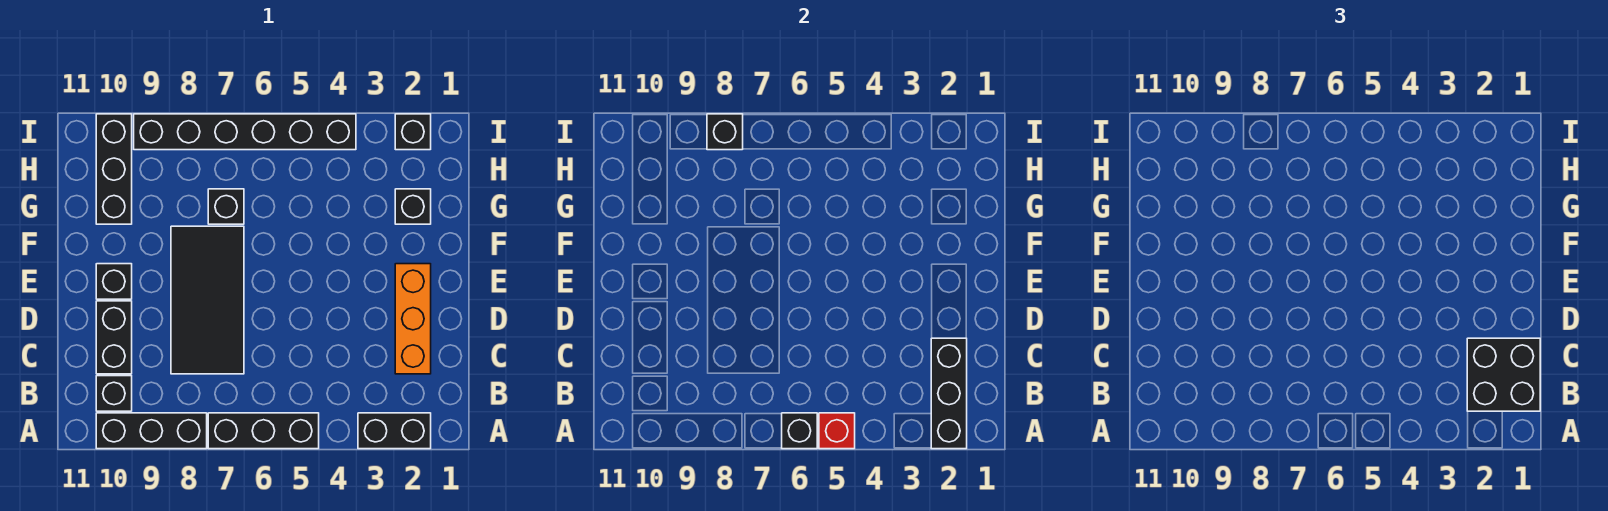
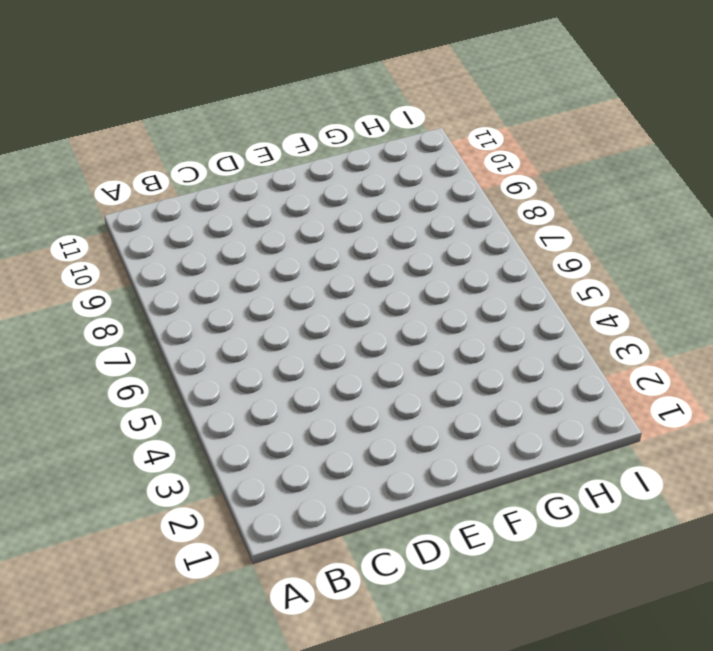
none -> black 1x2 brick [358,413,431,449]
none -> black 1x3 brick [208,413,319,449]
none -> black 1x3 brick [96,413,207,449]

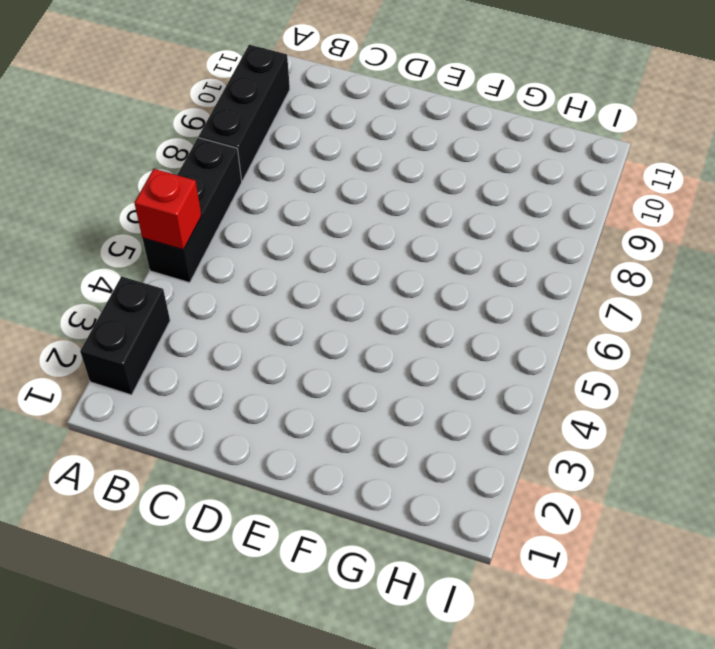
none -> black 1x1 brick [96,376,132,411]
none -> orange 1x3 brick [395,264,431,374]
none -> black 2x4 tile [171,226,244,374]

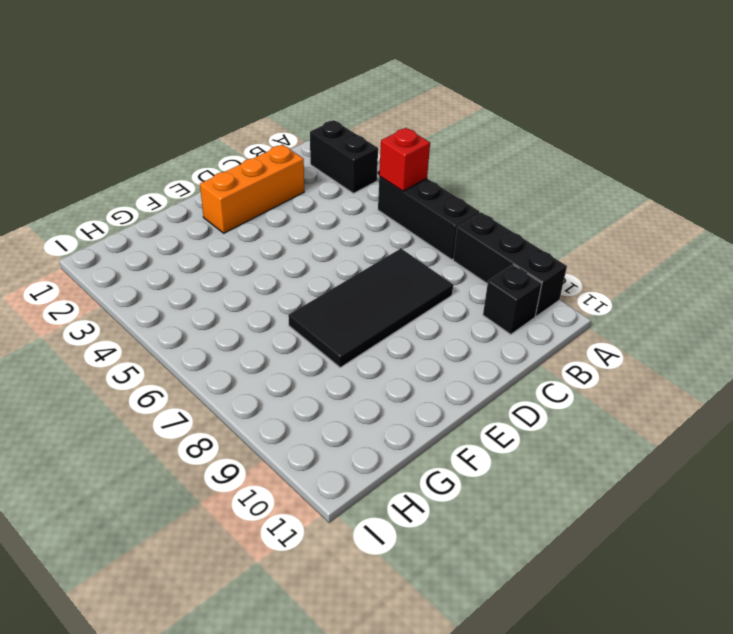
none -> black 1x2 brick [96,301,132,374]
none -> black 1x1 brick [96,264,132,299]
none -> black 1x1 brick [395,189,431,224]

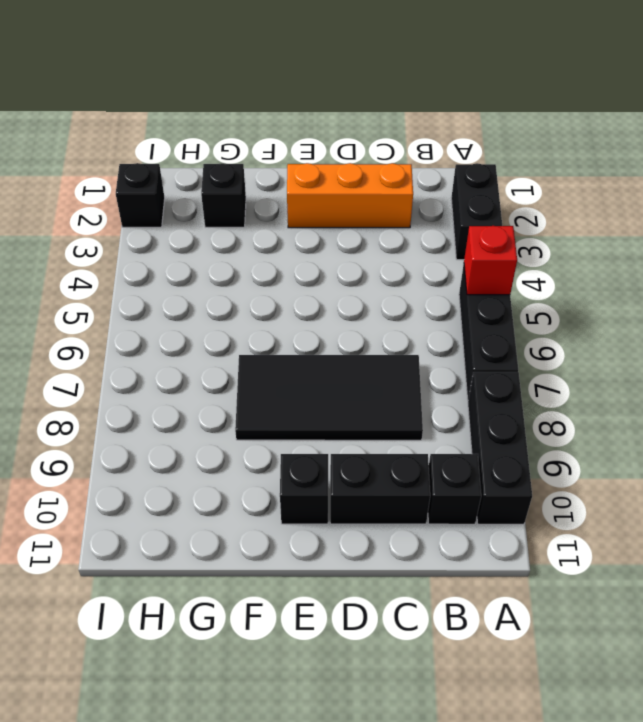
none -> black 1x1 brick [208,189,244,224]
none -> black 1x3 brick [96,114,132,224]
none -> black 1x6 brick [134,114,356,150]

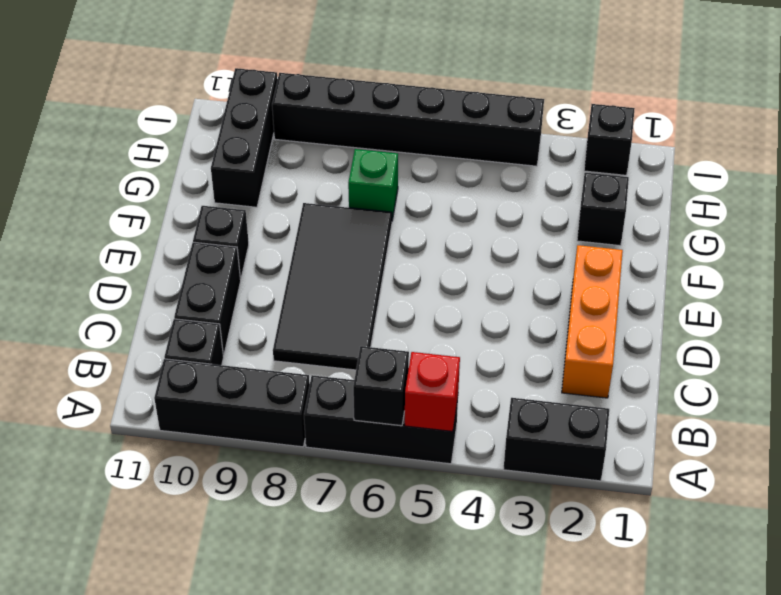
green 1x1 brick [348,149,398,220] -> black 1x1 brick [208,189,244,224]
none -> black 1x3 brick [931,338,967,449]
none -> black 1x1 brick [707,114,743,150]
none -> black 2x2 brick [1467,338,1540,411]

